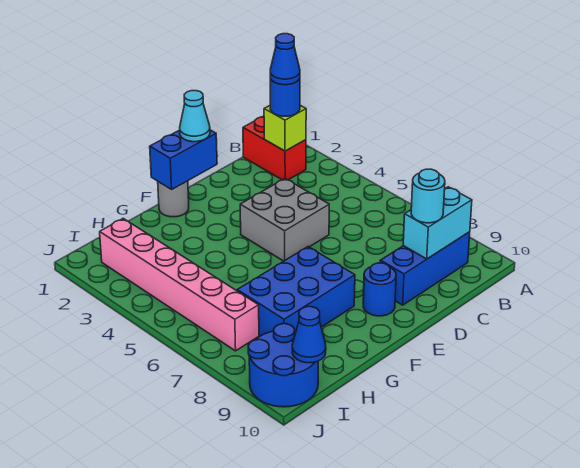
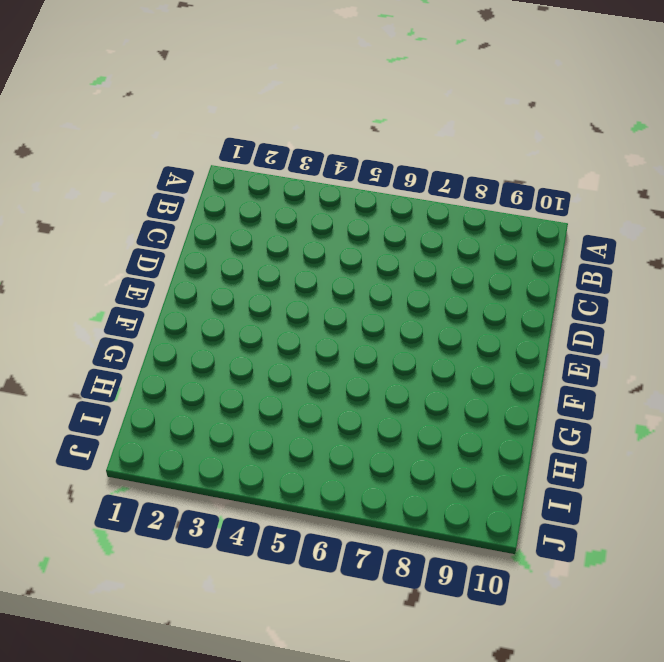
none -> red 1x2 brick [243,116,306,180]
none -> blue 1x3 brick [380,232,470,305]
none -> grey 2x2 brick [240,179,329,261]

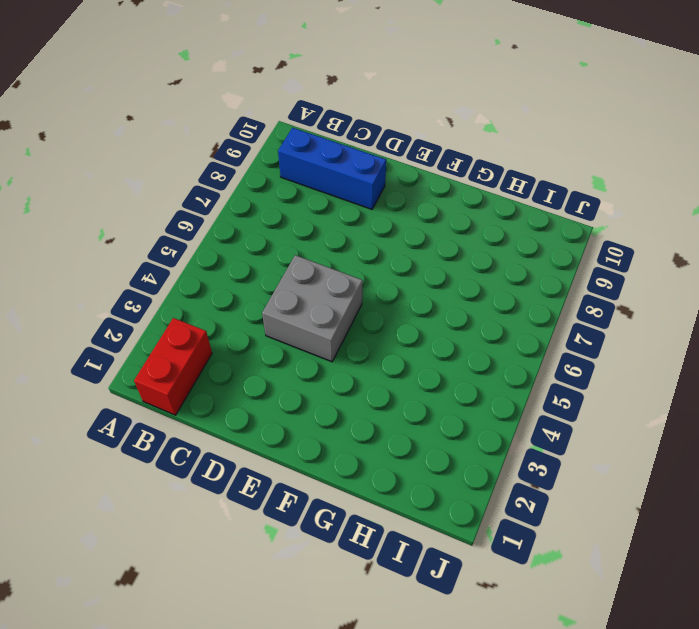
none -> blue 1x1 round brick [363,263,396,316]
none -> grey 1x1 round brick [158,181,189,217]
none -> blue 2x3 brick [237,247,355,336]

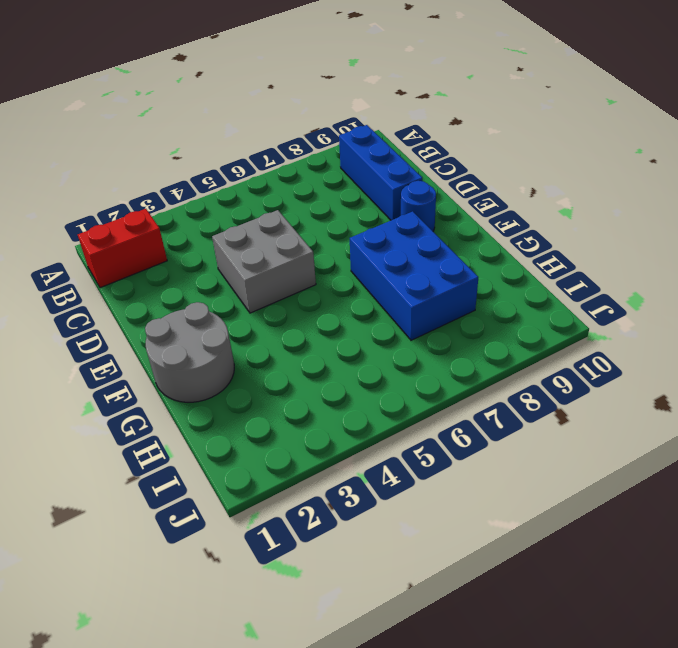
grey 2x2 round brick [145,302,234,402] -> grey 1x1 round brick [158,181,189,217]
none -> pink 1x6 brick [100,218,259,351]
none -> blue 2x2 round brick [248,324,318,407]
none -> lime 1x1 brick [264,105,306,151]

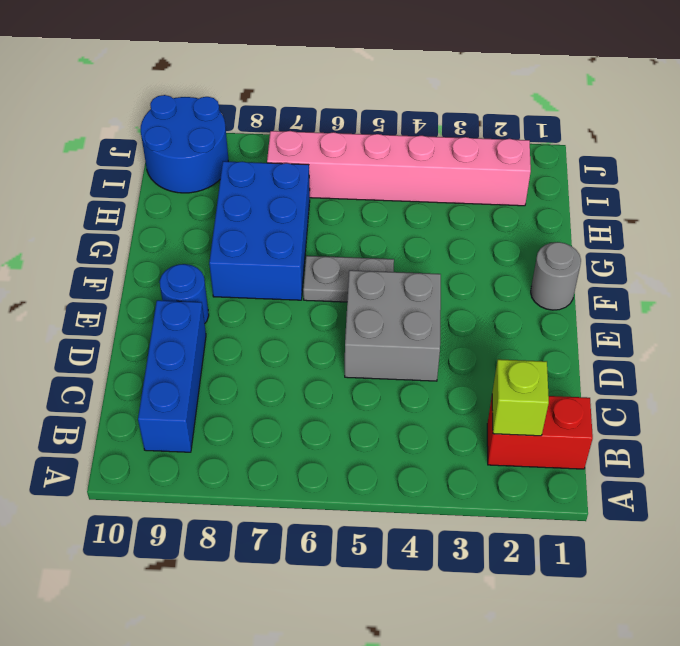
grey 1x2 plate [303,256,394,302] -> none
none -> cyan 1x2 brick [403,187,472,259]
none -> blue 1x2 brick [150,130,217,189]
none -> blue 1x1 cone [292,307,326,363]

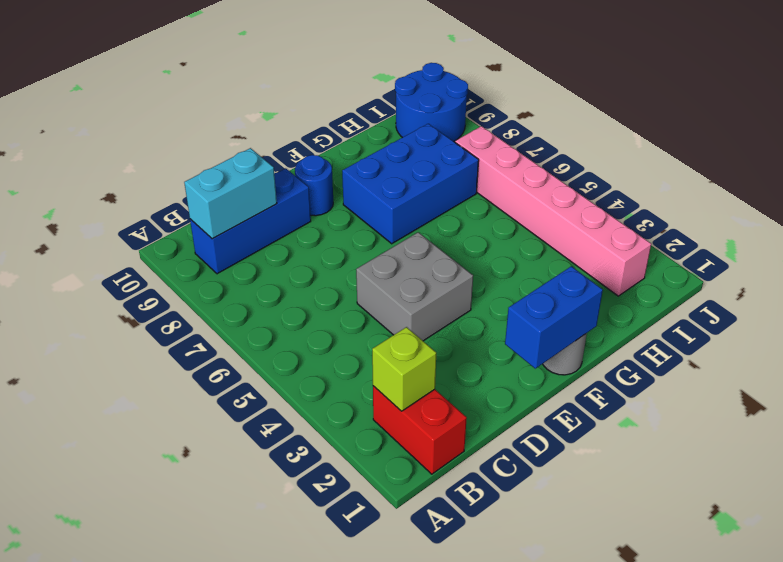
none -> blue 1x1 cone [292,307,326,363]
none -> blue 1x1 round brick [270,79,300,116]
none -> cyan 1x1 round brick [411,169,445,223]

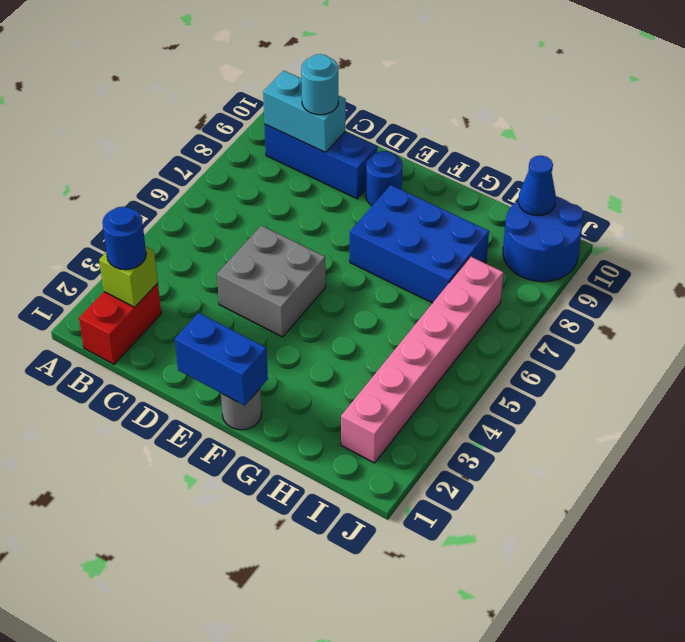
none -> cyan 1x1 cone [180,91,210,142]
none -> blue 1x1 cone [270,34,300,85]

